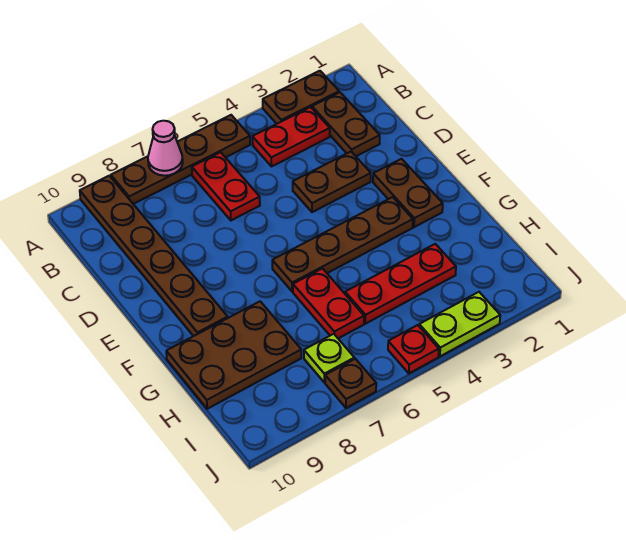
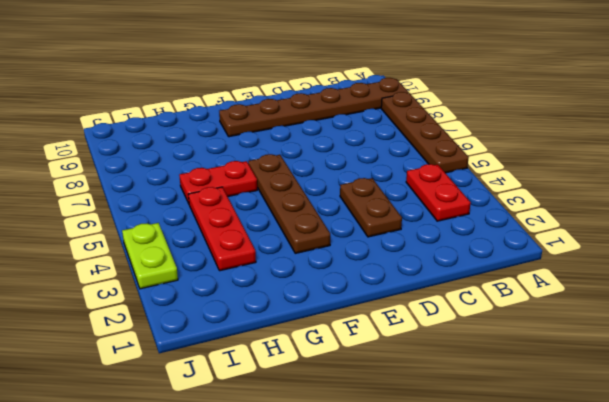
none -> brown 1x2 plate [263,71,339,124]
none -> brown 1x2 plate [312,92,380,156]
none -> red 1x2 plate [192,152,260,220]

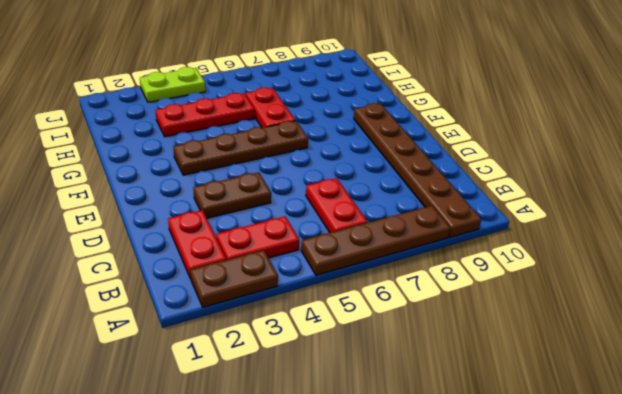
red 1x2 plate [168,210,226,279] -> brown 1x2 plate [312,92,380,156]
none -> brown 1x2 plate [373,159,443,227]
none -> brown 2x3 plate [166,301,301,409]
none -> lime 1x1 plate [304,334,354,382]

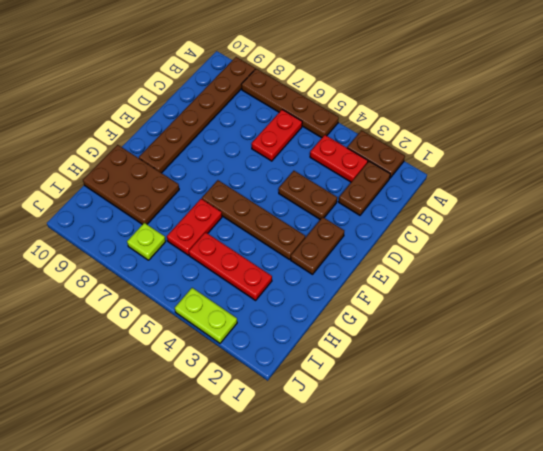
none -> red 1x1 plate [388,325,439,373]
none -> brown 1x1 plate [325,359,376,408]
none -> pink 1x1 cone [148,121,183,176]

